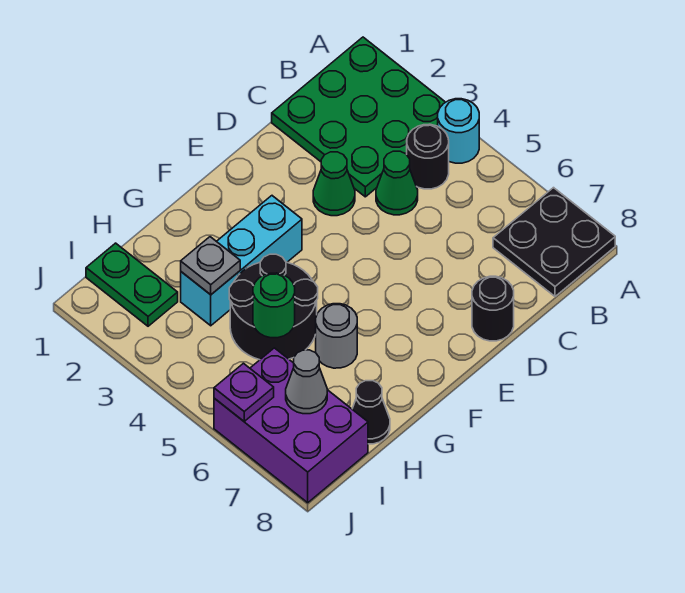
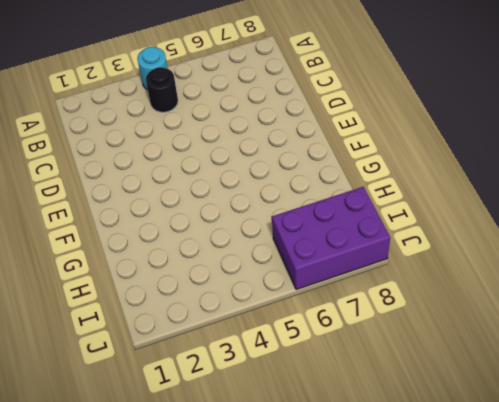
none -> green 3x3 plate [272,37,445,197]
none -> black 2x2 plate [493,188,615,296]
none -> green 1x1 cone [376,151,418,215]

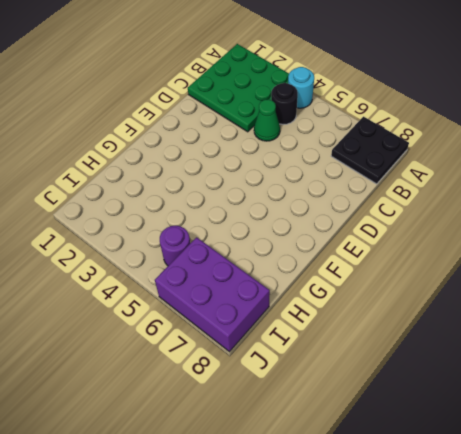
purple 1x1 round brick [160,226,190,266] -> none
none -> green 1x1 cone [313,152,355,216]
none -> black 1x1 round brick [472,276,514,341]
none -> cyan 1x3 brick [181,196,302,326]

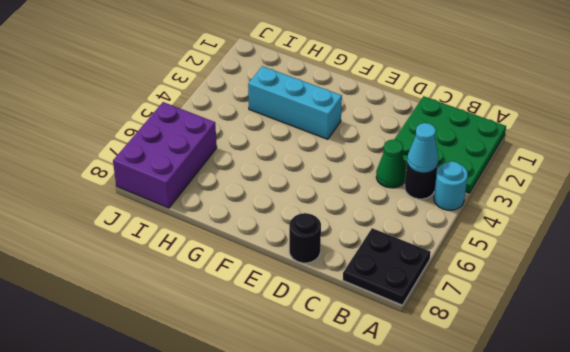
cyan 1x1 cone [407,123,438,173] -> none
none -> green 1x1 cone [313,152,355,216]
none -> black 2x2 round brick [229,254,318,360]
none -> grey 1x1 round brick [316,304,357,368]

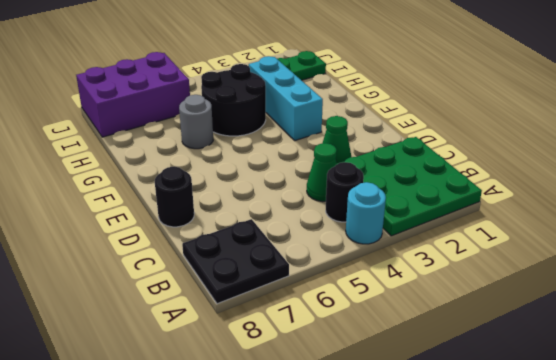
none -> black 1x1 cone [352,381,390,444]
none -> grey 1x1 plate [181,237,240,295]
none -> green 1x1 round brick [253,273,295,338]

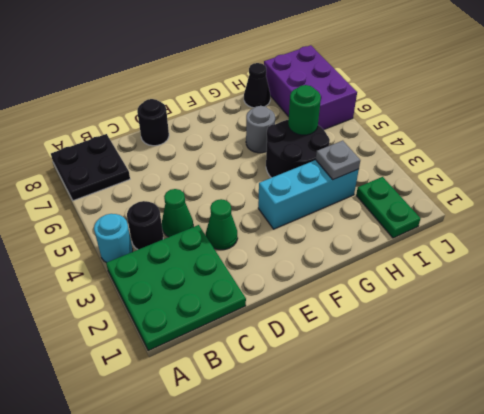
none -> grey 1x1 cone [286,350,327,414]
none -> purple 1x1 plate [214,363,274,421]

